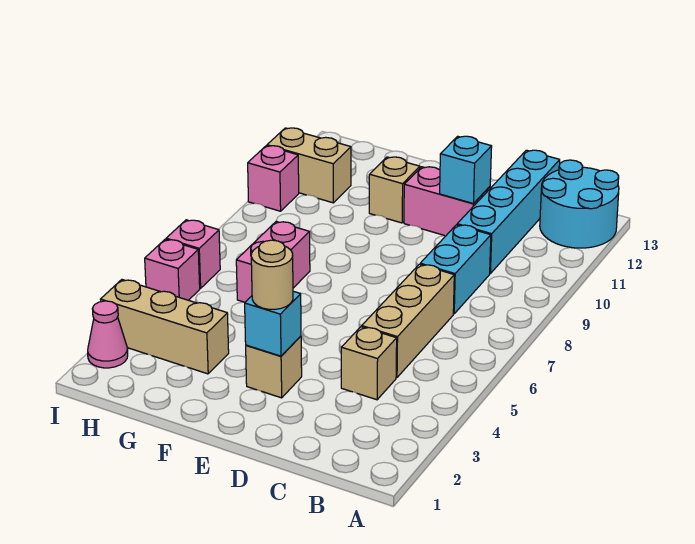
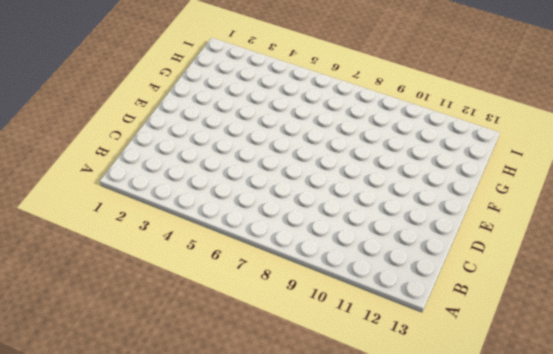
none -> cyan 2x2 round brick [540,160,619,248]
none -> tan 1x1 brick [341,327,397,400]
none -> tan 1x3 brick [361,264,454,378]

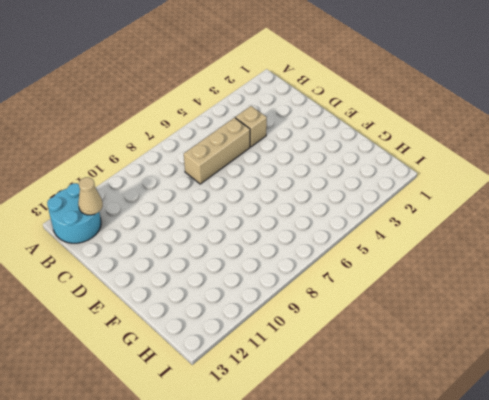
tan 1x1 cone [78,177,103,215] -> none
none -> cyan 1x2 brick [420,225,491,314]
none -> cyan 1x4 brick [457,150,560,273]
none -> pink 1x2 brick [404,167,490,236]

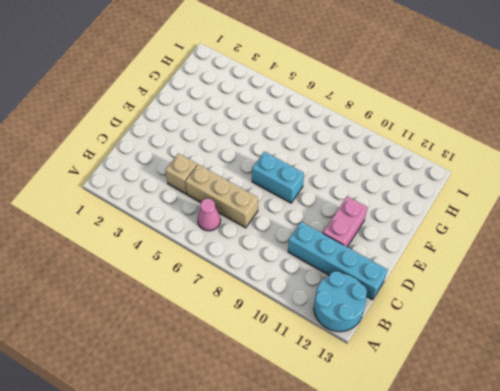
pink 1x1 cone [198,199,221,231] -> pink 1x1 cone moved to [88,301,128,368]
cyan 1x2 brick [252,152,304,203] -> cyan 1x2 brick moved to [420,225,491,314]
none -> tan 1x1 brick [246,336,302,398]
none -> tan 1x1 brick [369,157,420,223]
none -> tan 1x3 brick [100,280,229,374]

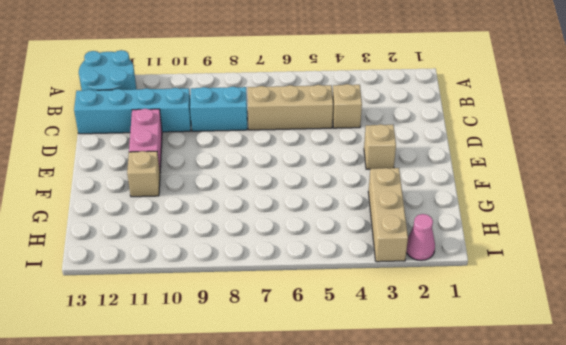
none -> pink 1x2 brick [236,222,310,302]
none -> tan 1x2 brick [267,128,351,203]
none -> pink 1x1 brick [145,239,200,300]

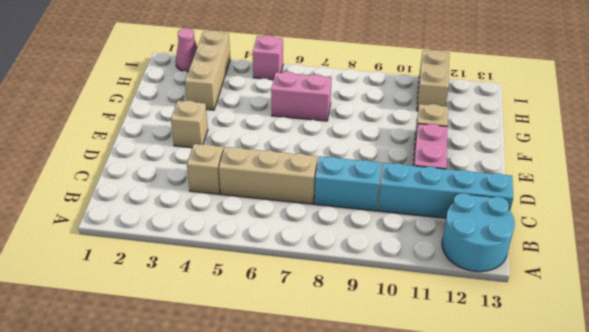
none -> pink 1x1 brick [166,220,220,288]
none -> pink 1x1 brick [248,146,299,211]
none -> cyan 1x1 brick [440,136,492,204]

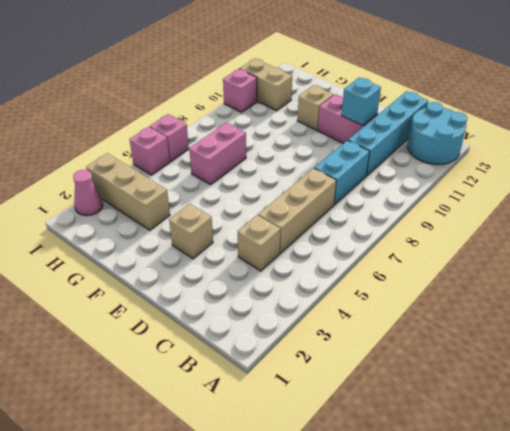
none -> cyan 1x1 brick [245,291,301,356]
none -> tan 1x1 round brick [251,240,293,309]

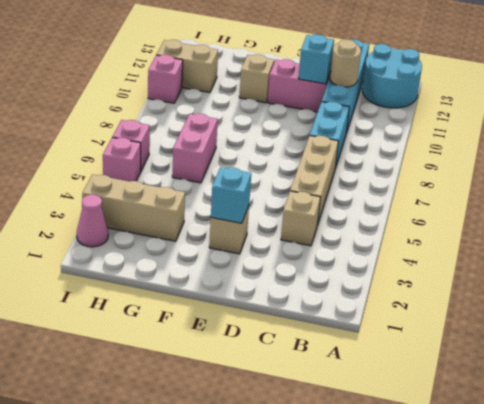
tan 1x1 round brick [330,39,361,87] -> tan 1x1 round brick moved to [251,240,293,309]

